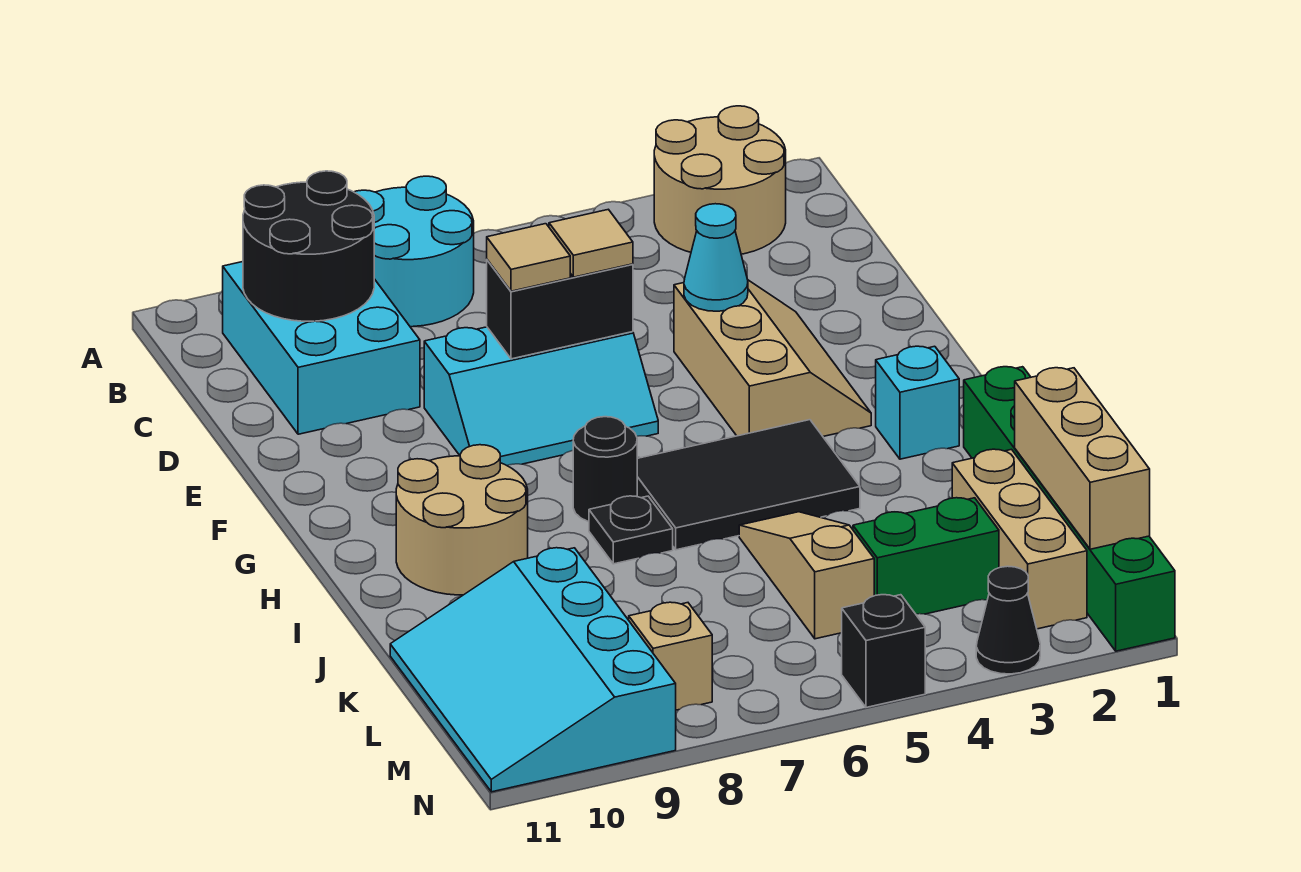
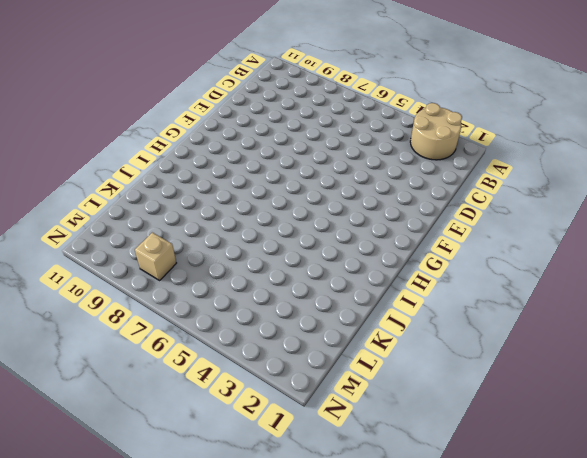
none -> cyan 2x2 round brick [354,176,474,327]
none -> cyan 2x3 brick [223,262,420,434]
none -> tan 2x3 slope [674,280,871,436]

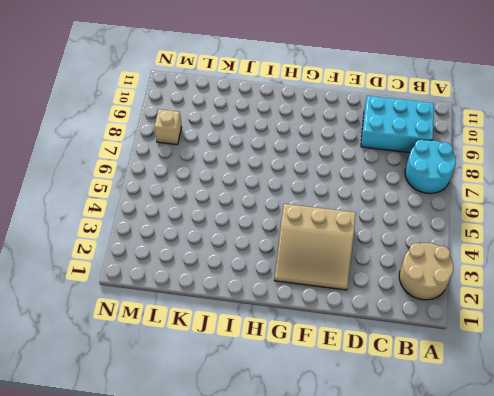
tan 3x3 slope [274,204,356,290] -> tan 2x3 slope [674,280,871,436]
none -> cyan 2x3 slope [424,327,658,465]
none -> cyan 1x1 brick [876,346,959,459]
none -> black 2x3 tile [637,420,860,550]

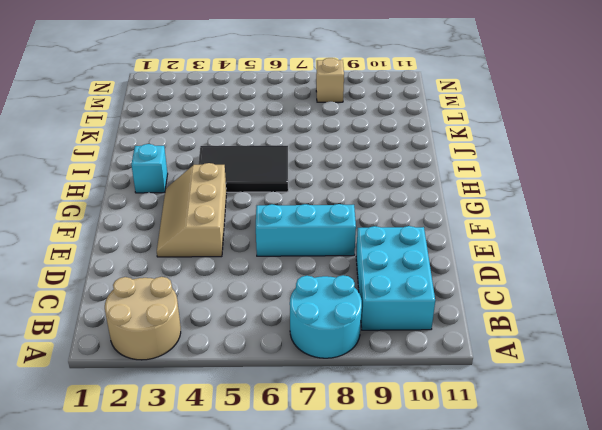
none -> black 1x1 round brick [573,417,637,522]
none -> tan 2x2 round brick [396,445,528,595]
none -> green 1x6 brick [964,367,1175,651]

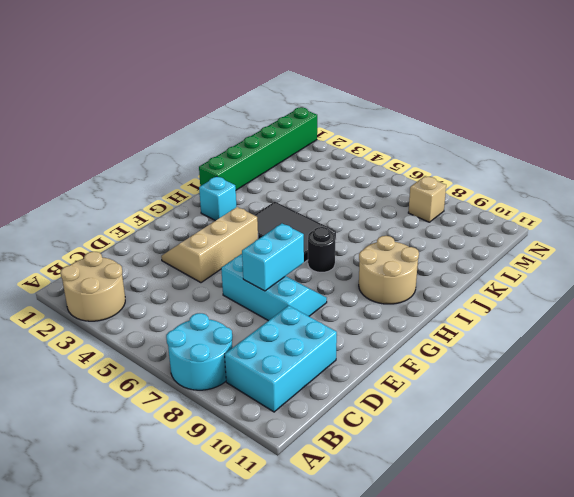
cyan 1x2 brick [242,223,304,291] -> black 1x2 brick [487,260,633,359]
none -> black 1x1 plate [589,496,673,564]
none -> tan 1x3 slope [739,512,874,639]
none -> tan 1x3 brick [952,449,1087,629]

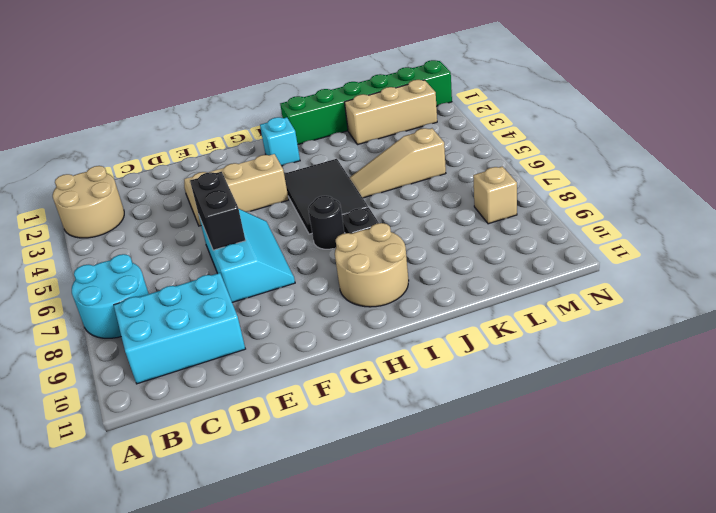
none -> cyan 3x4 slope [390,548,676,792]
none -> green 1x2 brick [853,498,999,614]
none -> black 1x1 cone [976,566,1040,674]

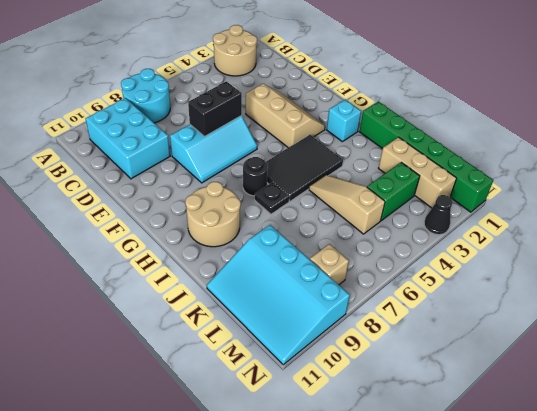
none -> black 1x1 brick [842,595,925,707]
none -> black 2x2 round brick [243,171,374,321]
none -> cyan 1x1 cone [684,204,748,311]

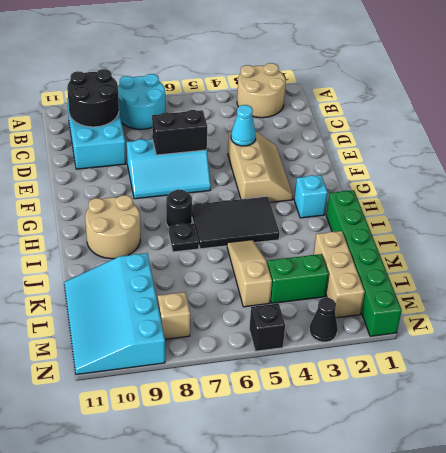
none -> tan 1x3 brick [1015,368,1150,549]
none -> tan 1x1 tile [549,209,633,277]
none -> tan 1x1 tile [487,224,570,291]

